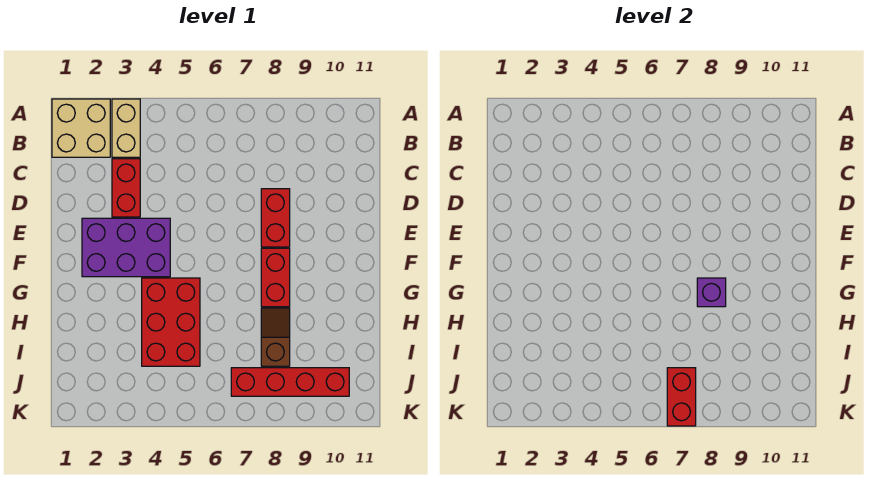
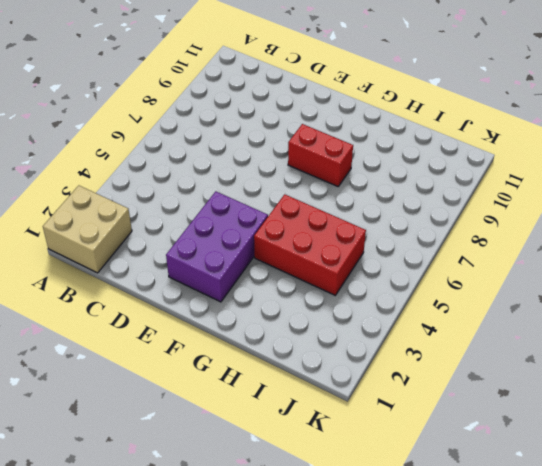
none -> tan 1x2 brick [112,99,140,157]
none -> red 1x2 brick [112,159,140,217]

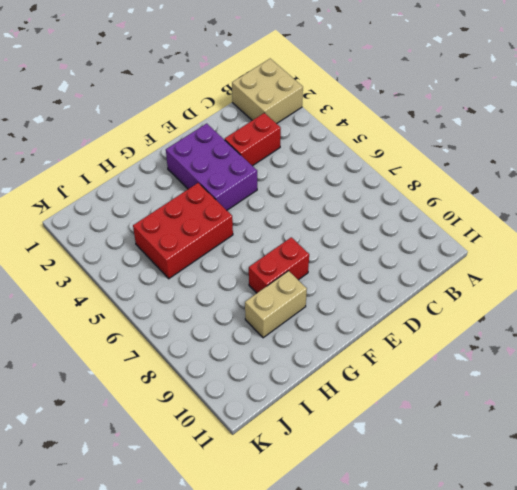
tan 1x2 brick [245,271,307,338] -> tan 1x2 brick moved to [112,99,140,157]
none -> red 1x2 brick [261,189,290,247]
none -> brown 1x2 slope [261,308,290,366]

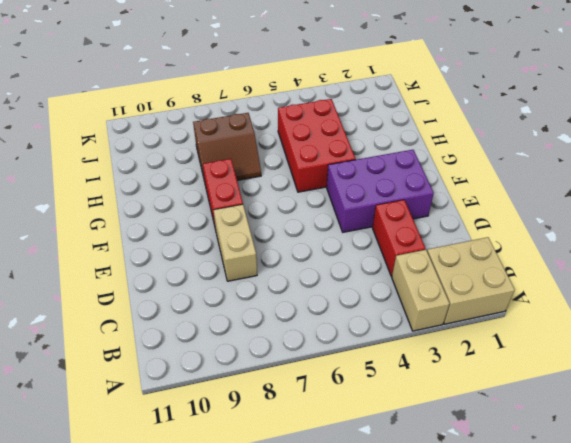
tan 1x2 brick [213,204,257,281] -> red 1x2 brick [261,189,290,247]
brown 2x2 slope [193,113,261,182] -> brown 1x2 slope [261,308,290,366]
none -> red 1x4 brick [231,368,349,396]
none -> purple 1x1 brick [697,278,726,307]

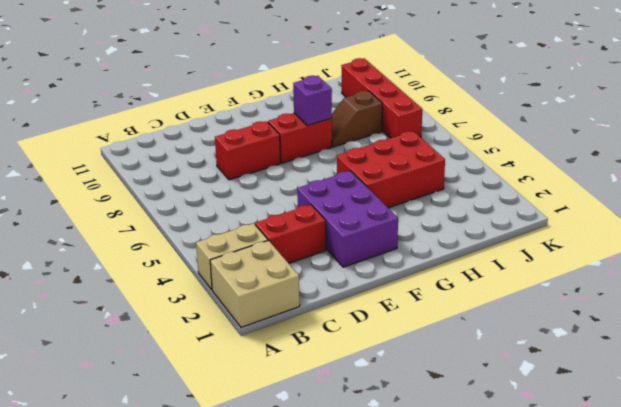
none -> red 1x2 brick [667,368,696,426]

